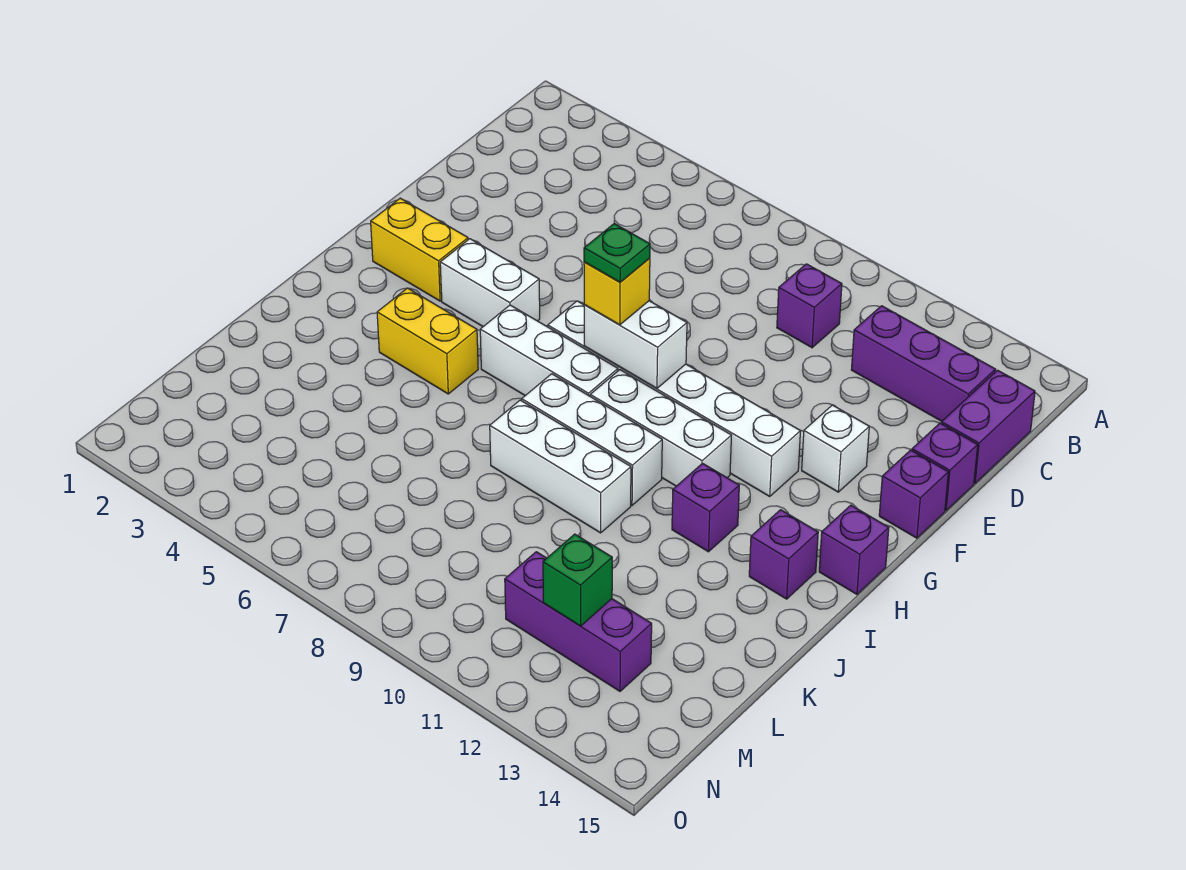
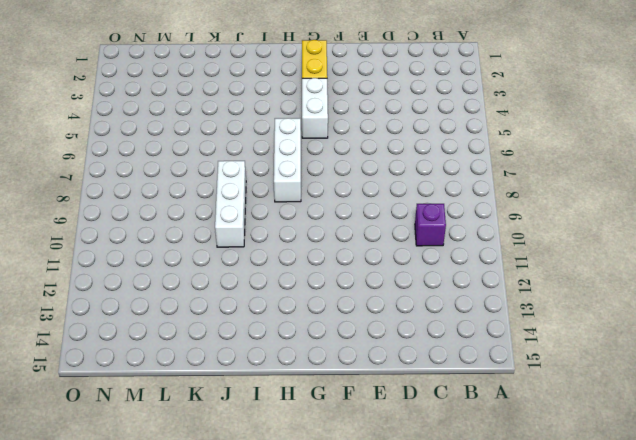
none -> purple 1x3 brick [851,306,996,421]
none -> purple 1x2 brick [941,370,1035,483]
none -> purple 1x1 brick [912,423,978,510]

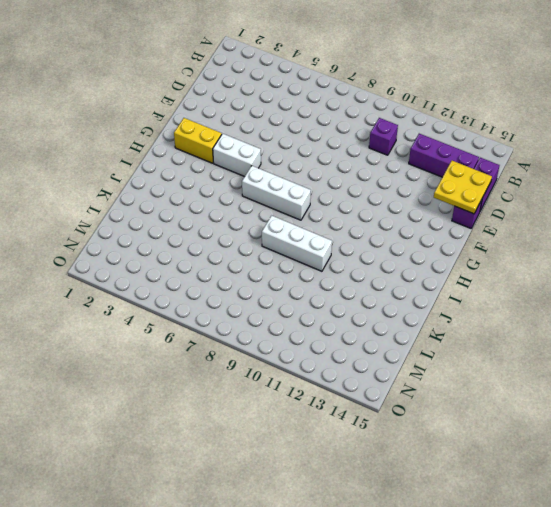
yellow 2x2 plate [434,161,492,214] -> none
none -> white 1x1 brick [802,405,869,492]
none -> purple 1x1 brick [879,450,948,538]
none -> white 1x6 brick [548,301,800,496]

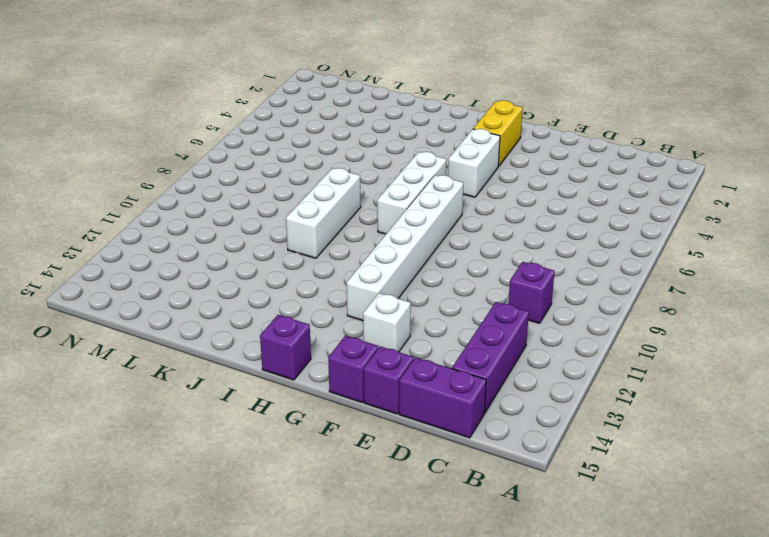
none -> white 1x3 brick [590,370,732,486]
none -> yellow 1x2 brick [377,288,478,394]
none -> white 1x3 brick [522,374,662,505]

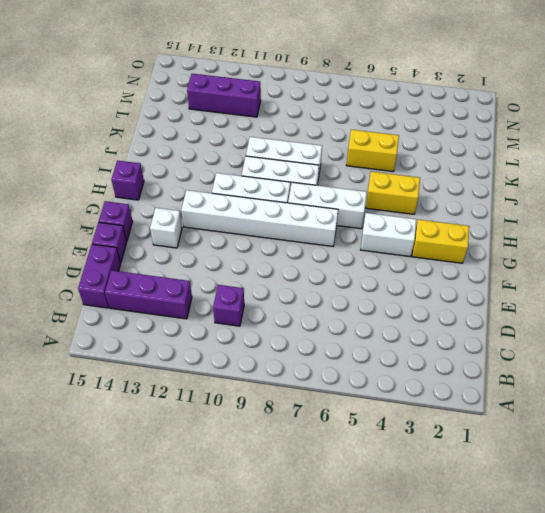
yellow 1x2 brick [346,130,399,172] -> none
none -> purple 1x1 brick [672,463,739,552]
none -> purple 1x1 brick [749,510,818,599]
none -> white 1x2 brick [584,301,687,389]

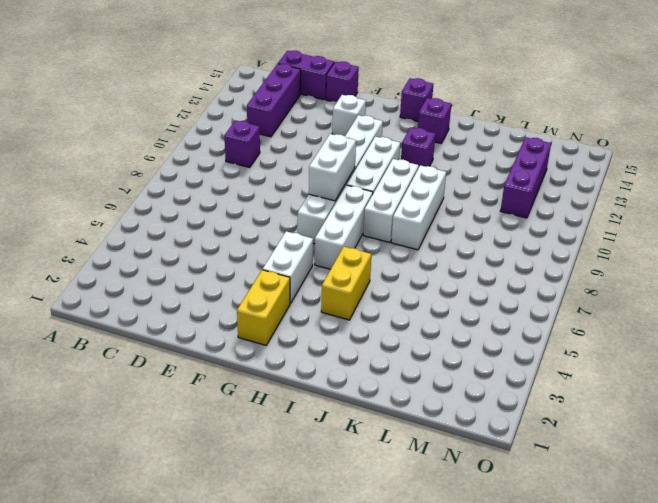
none -> purple 1x1 brick [879,450,948,538]
none -> green 1x1 brick [543,534,612,626]
none -> yellow 1x1 brick [584,258,650,325]

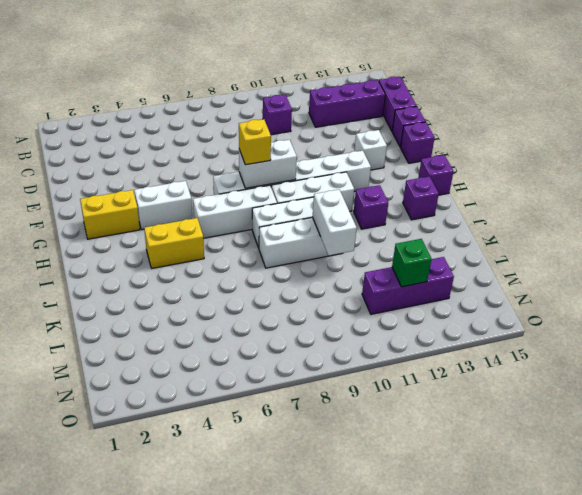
white 1x2 brick [312,190,357,256] -> none
none -> green 1x1 plate [584,224,650,282]

